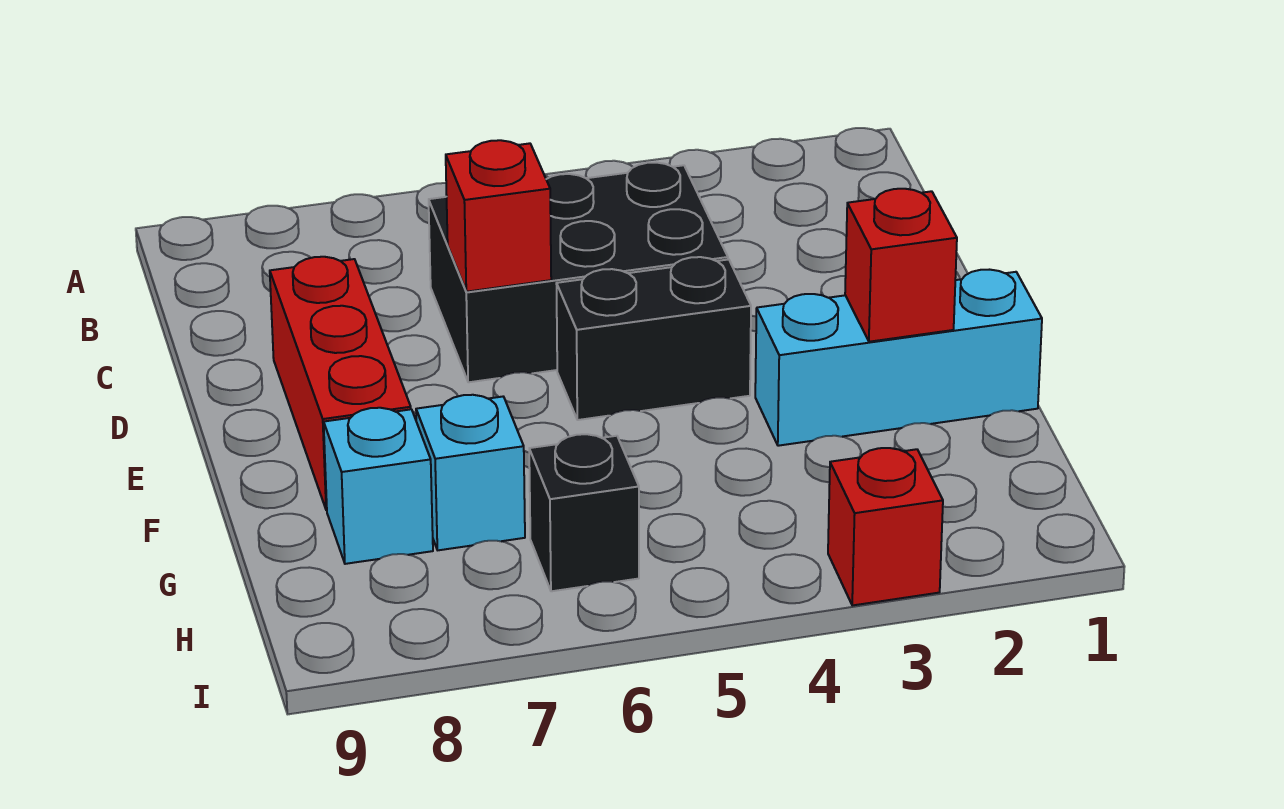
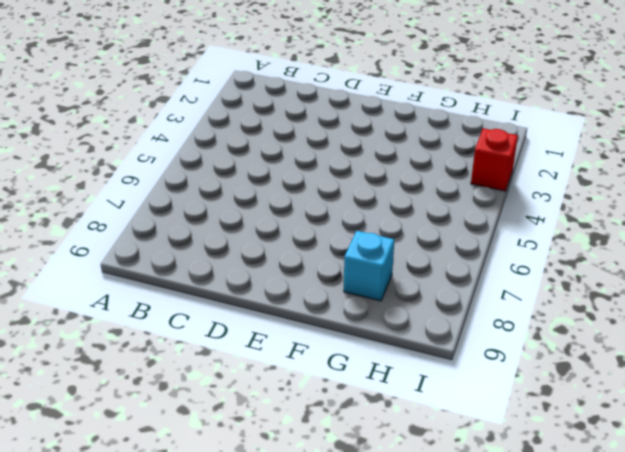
none -> black 2x3 brick [429,163,728,382]
none -> red 1x3 brick [270,257,411,510]

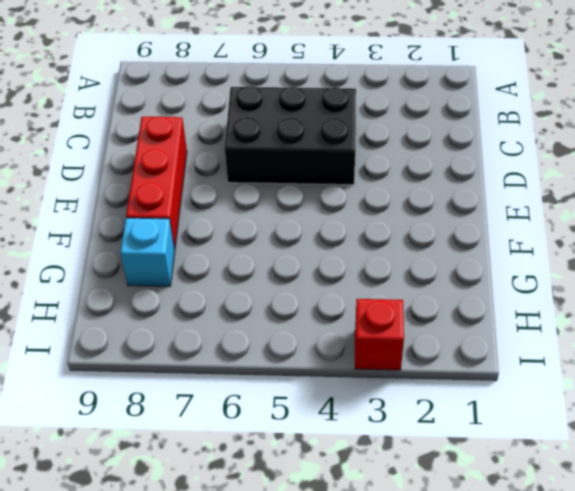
none -> black 1x2 brick [556,257,751,420]
none -> cyan 1x3 brick [755,270,1042,446]

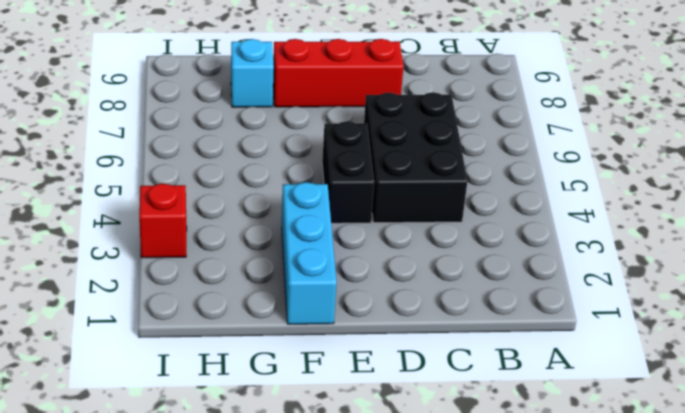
none -> cyan 1x1 brick [416,395,525,550]
none -> black 1x1 brick [529,434,639,591]

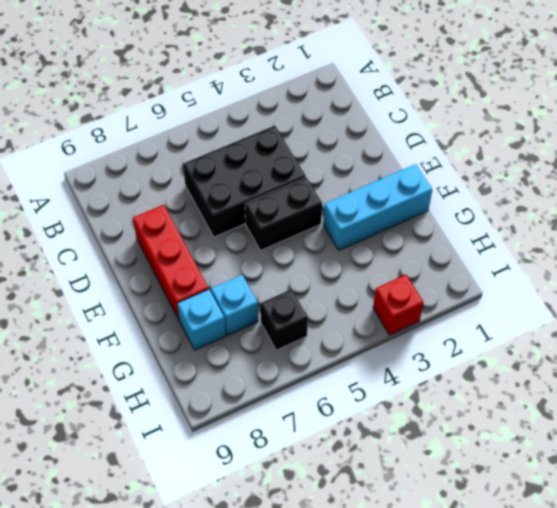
none -> red 1x1 brick [446,140,551,292]
none -> red 1x1 brick [845,189,957,342]

